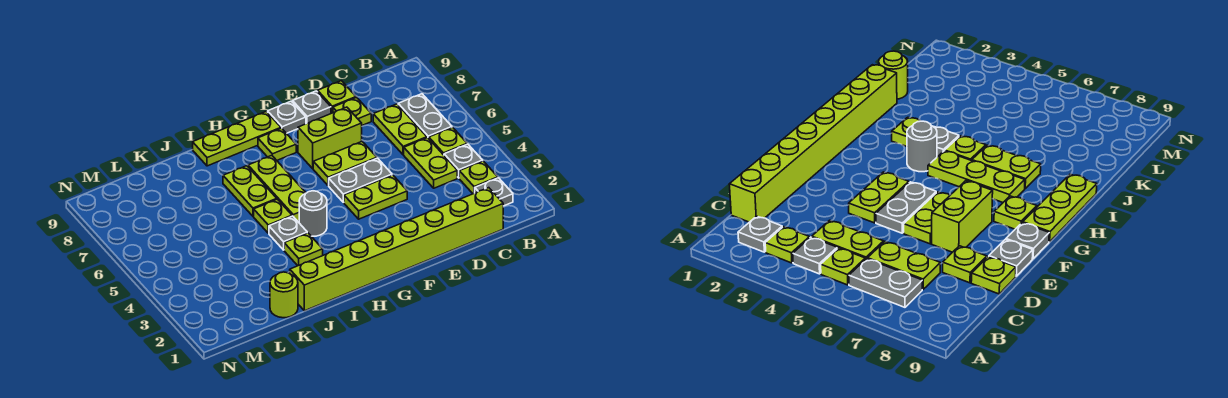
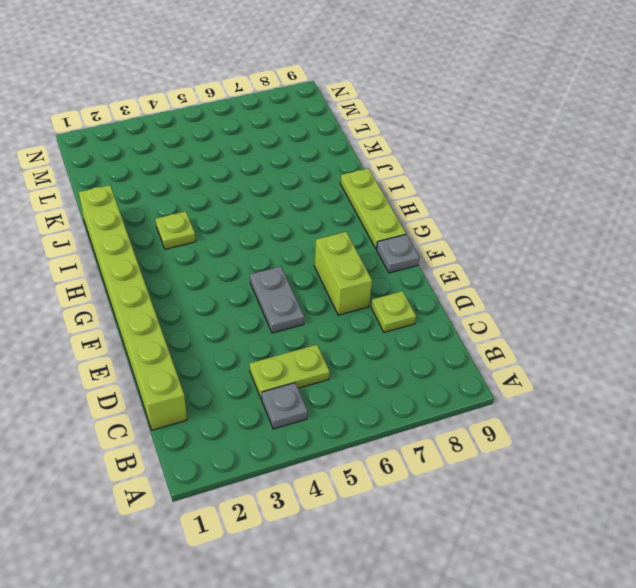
none -> grey 1x1 plate [475,178,513,206]
none -> lime 1x1 plate [459,161,498,194]
none -> lime 1x1 plate [429,127,467,155]

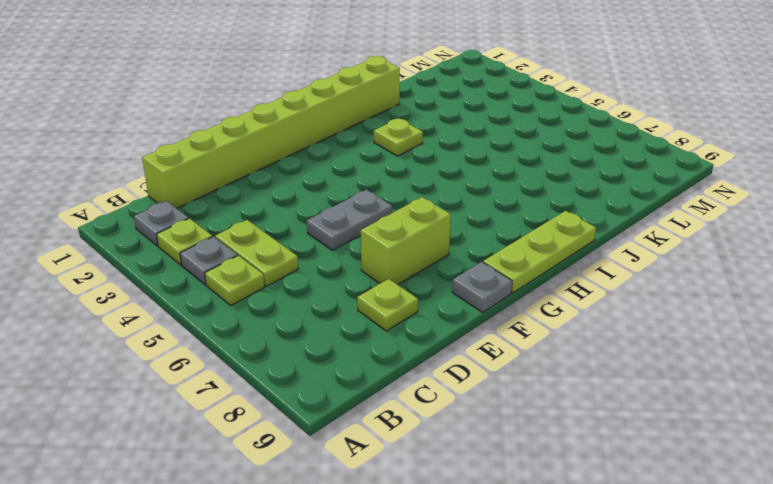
none -> grey 1x2 plate [398,94,452,138]
none -> lime 1x2 plate [373,104,427,155]
none -> lime 1x1 plate [318,81,356,113]

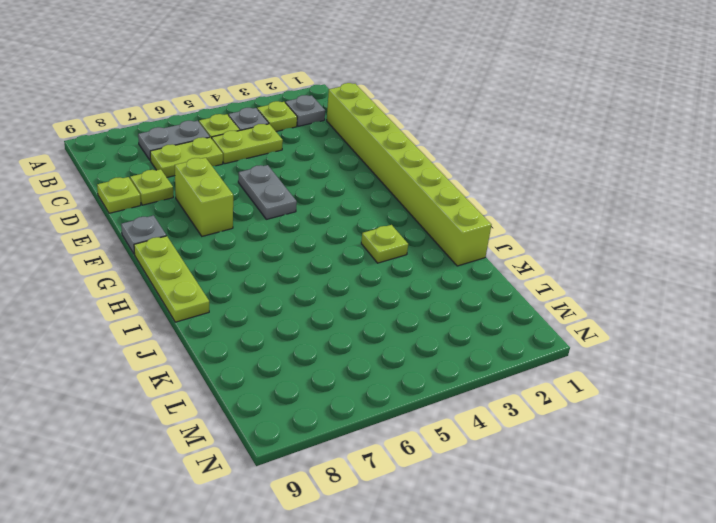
none -> lime 1x2 plate [344,175,407,219]
none -> lime 1x2 plate [313,142,377,186]
none -> grey 1x1 plate [293,91,331,124]

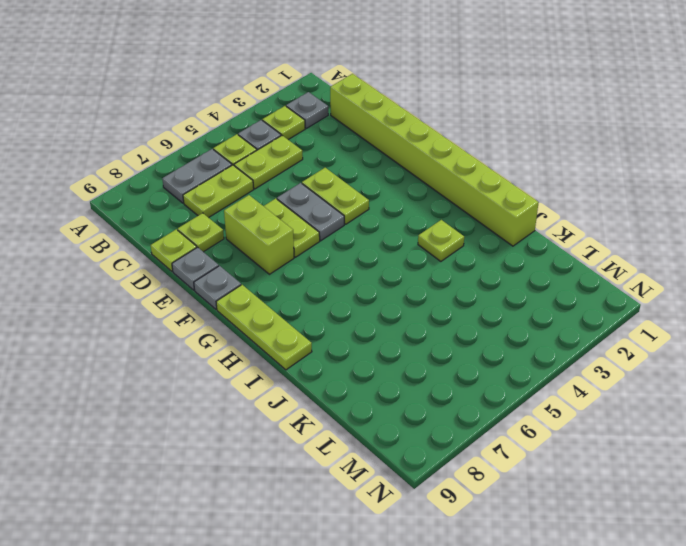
none -> lime 1x1 plate [258,128,296,160]
none -> grey 1x1 round brick [299,191,327,236]
none -> lime 1x3 plate [248,155,306,221]

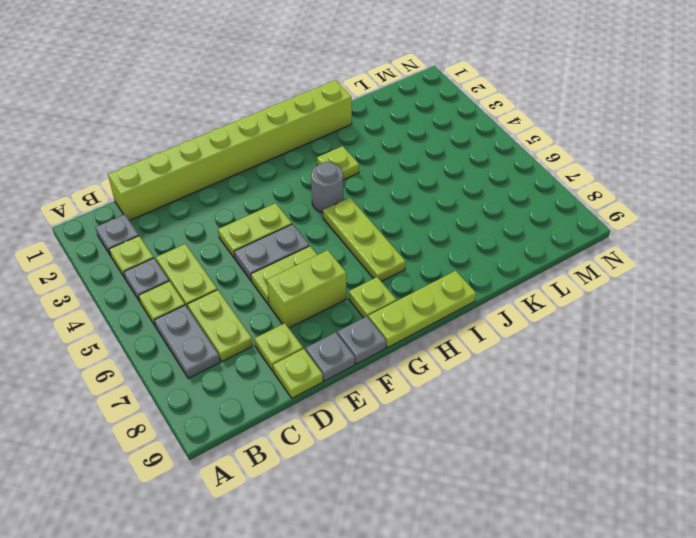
none -> grey 1x1 plate [269,216,307,250]
none -> lime 1x1 plate [254,199,292,233]
none -> lime 1x2 plate [223,166,277,216]

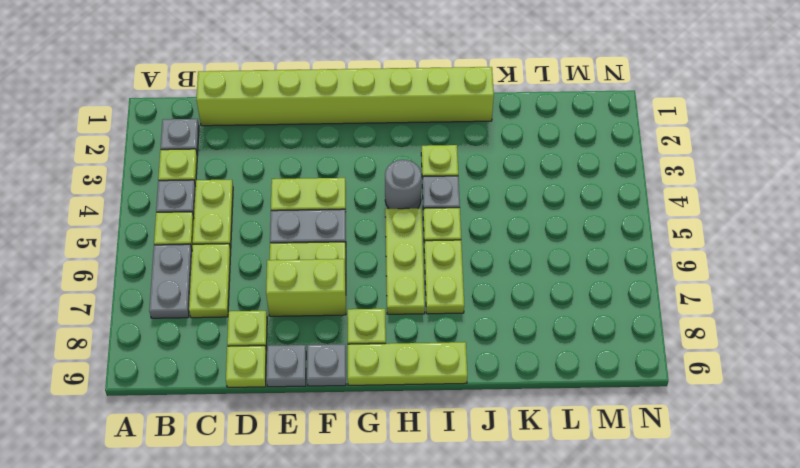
none -> lime 1x1 round brick [270,272,298,318]

